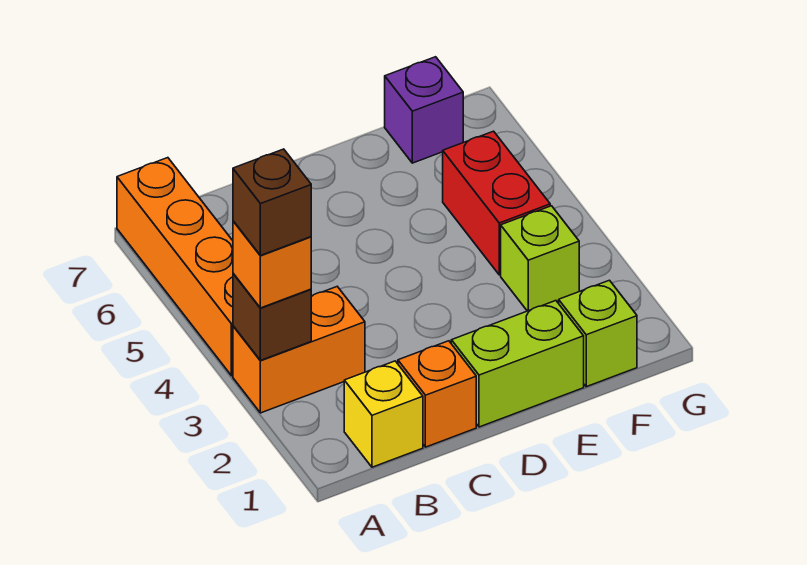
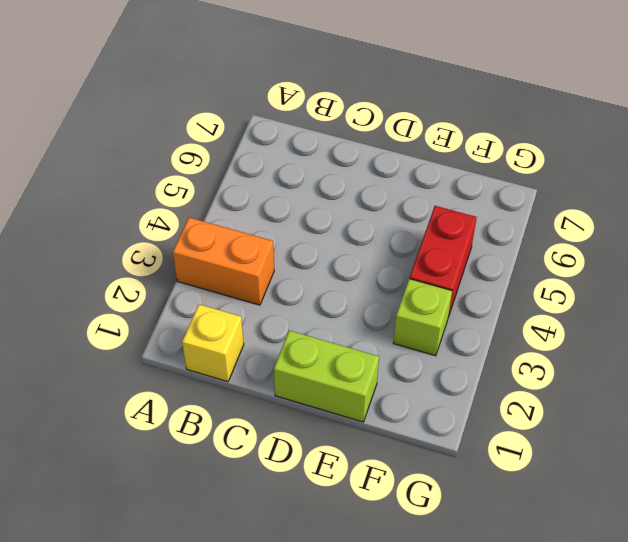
none -> orange 1x4 brick [117,158,233,376]
none -> orange 1x1 brick [398,341,476,447]
none -> lime 1x1 brick [559,280,637,387]

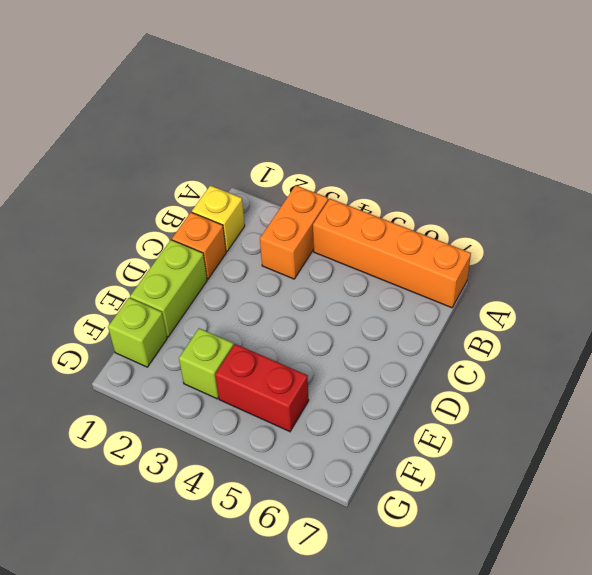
none -> purple 1x1 brick [385,57,463,163]
none -> brown 1x1 brick [233,273,311,360]
none -> orange 1x1 brick [233,221,311,308]

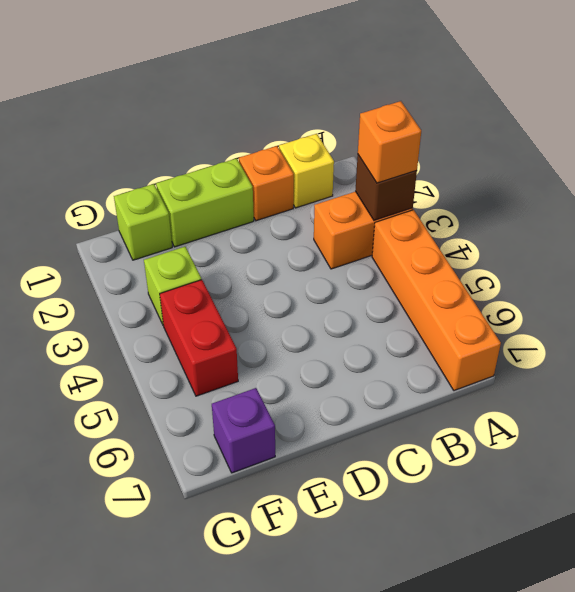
none -> brown 1x1 brick [233,149,311,255]

